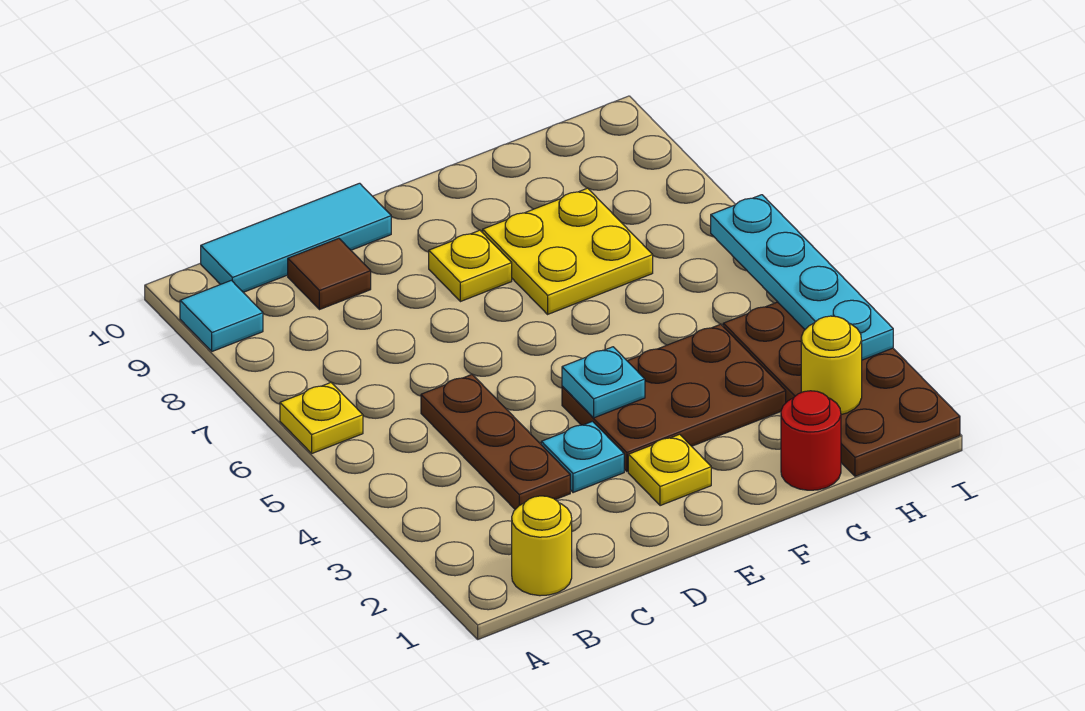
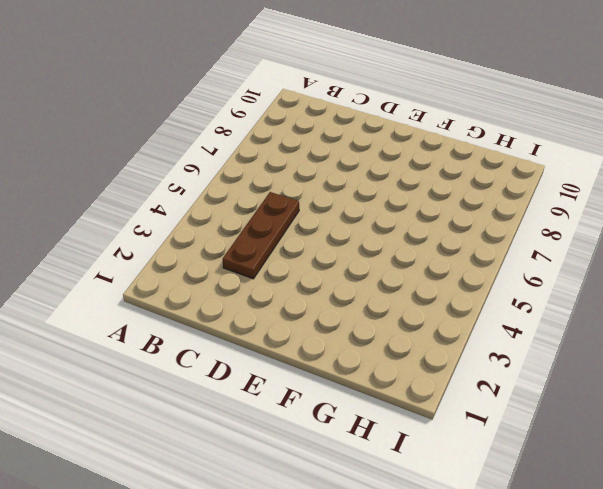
none -> yellow 1x1 plate [280,383,363,453]
none -> cyan 1x1 tile [180,280,263,351]
none -> yellow 1x1 round brick [512,496,572,596]

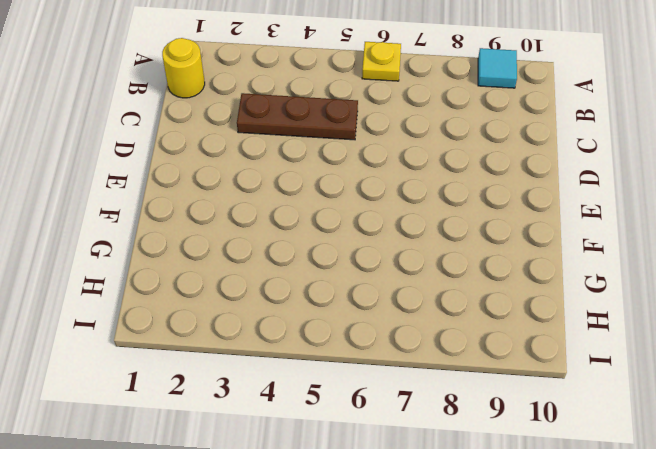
none -> cyan 1x3 tile [201,183,391,292]
none -> brown 1x1 tile [288,238,371,310]
none -> cyan 1x1 plate [541,421,624,493]

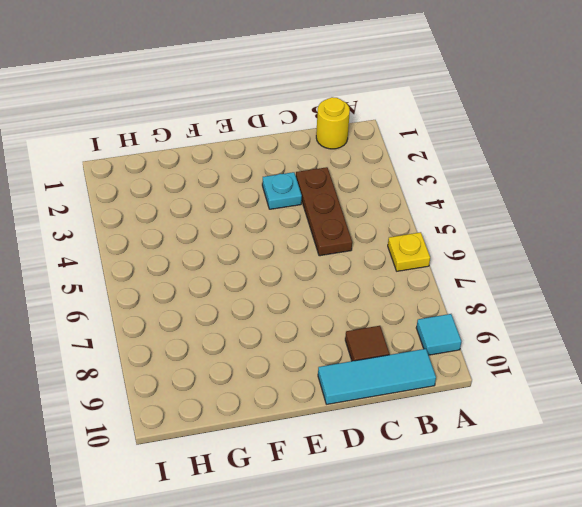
none -> yellow 1x1 plate [628,434,711,506]
none -> brown 2x3 plate [562,324,786,471]
none -> yellow 1x1 plate [429,230,512,302]

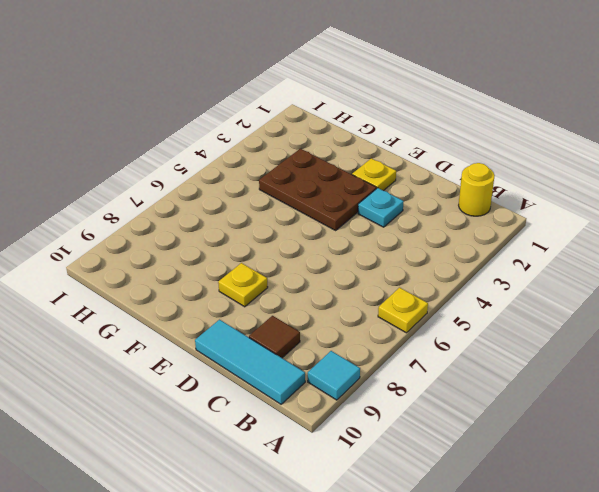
none -> brown 1x3 plate [421,375,570,509]
none -> yellow 2x2 plate [483,188,653,314]
none -> red 1x1 round brick [781,391,841,490]

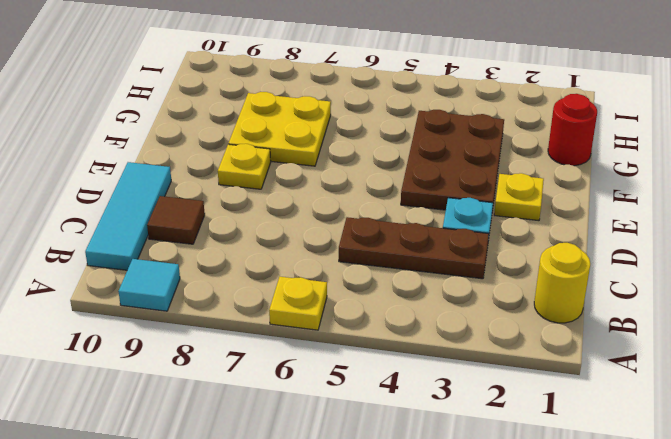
none -> brown 2x4 plate [723,302,960,476]
none -> cyan 1x1 plate [562,347,645,418]
none -> yellow 1x1 round brick [801,316,862,415]

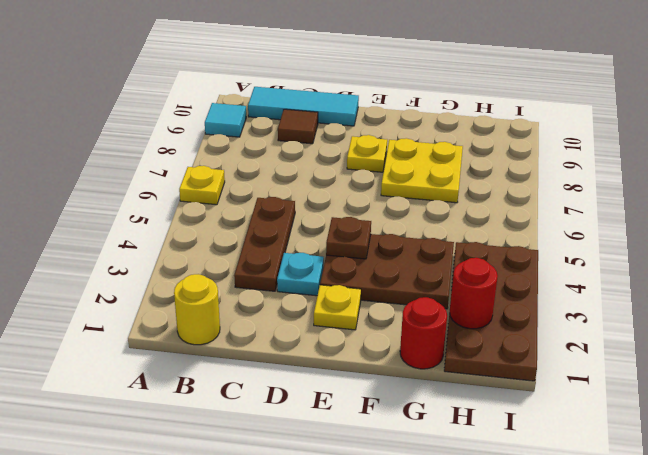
brown 1x1 plate [326,217,371,259] -> cyan 1x1 plate [562,347,645,418]
red 1x1 round brick [450,258,498,329] -> yellow 1x1 round brick [801,316,862,415]
none -> cyan 1x4 plate [711,195,893,360]

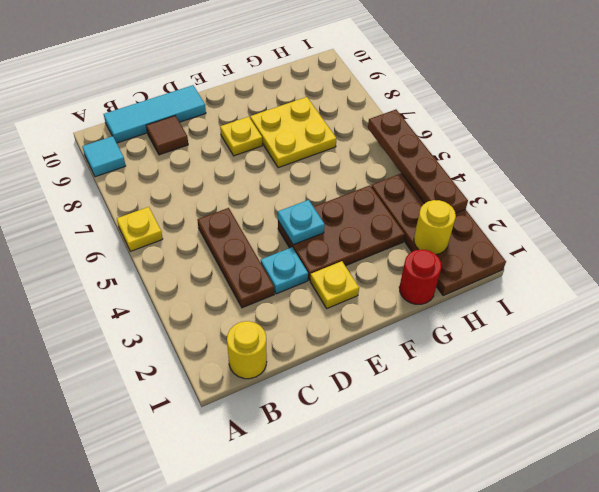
brown 1x4 plate [368,110,468,213] -> cyan 1x4 plate [711,195,893,360]

